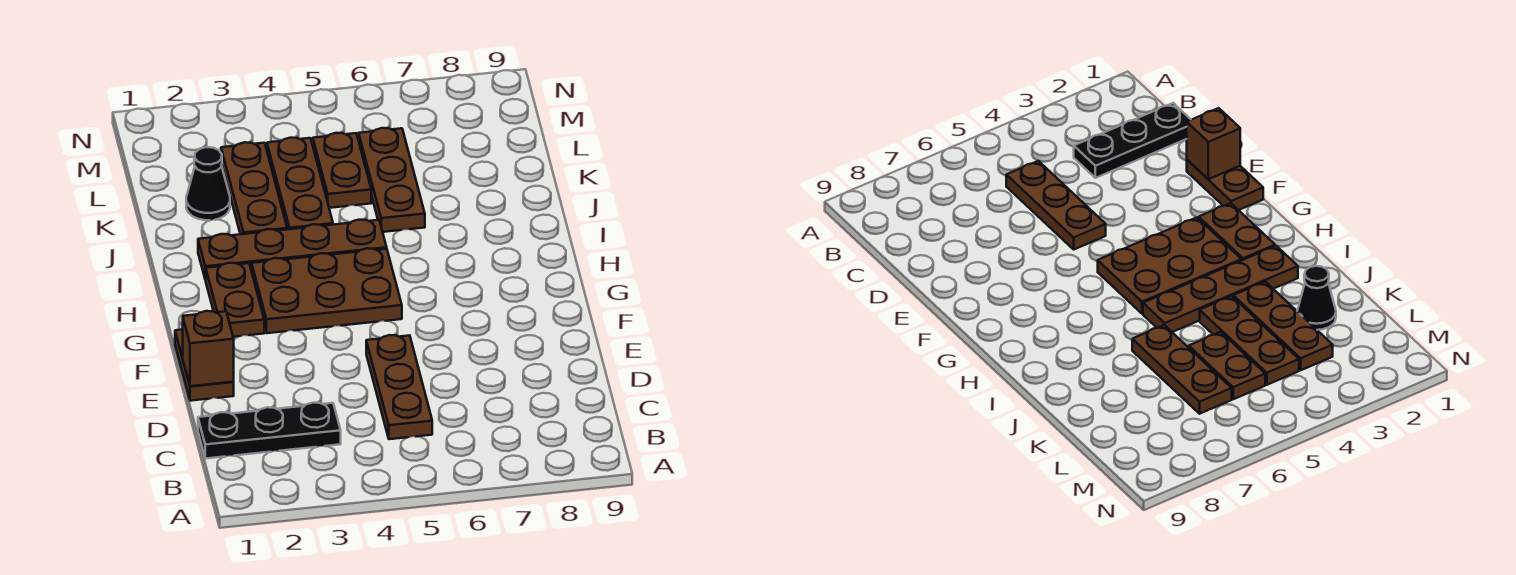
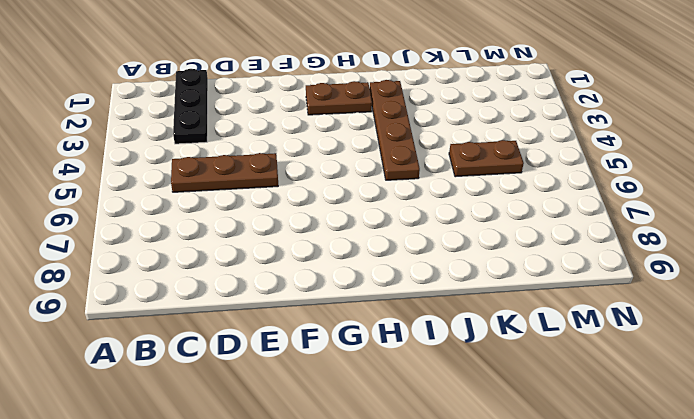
none -> brown 1x2 plate [175,330,234,401]
none -> brown 2x3 plate [252,248,402,333]
none -> brown 1x3 plate [221,142,287,234]

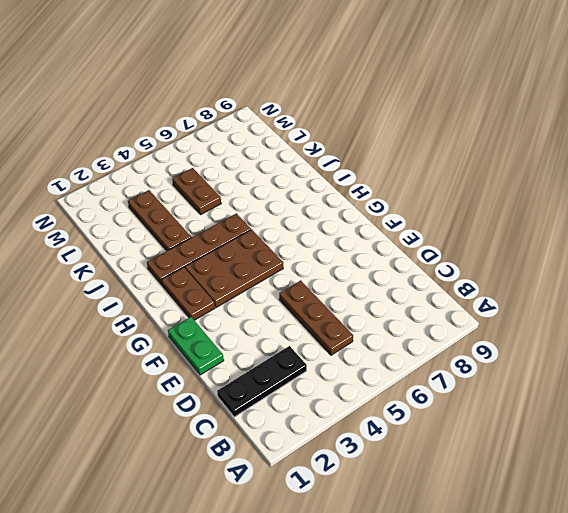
green 1x2 plate [168,317,224,375] -> brown 1x2 plate [175,330,234,401]
none -> brown 1x3 plate [267,138,333,229]
none -> brown 1x3 plate [359,128,425,232]
none -> black 1x1 cone [186,147,230,220]

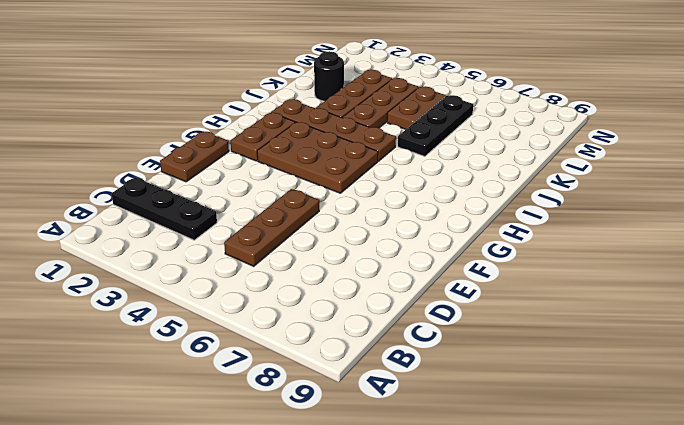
black 1x3 plate [398,95,473,156] -> brown 1x3 plate [359,128,425,232]
black 1x1 round brick [314,51,344,101] -> black 1x1 cone [186,147,230,220]
none -> brown 1x1 brick [183,311,234,386]

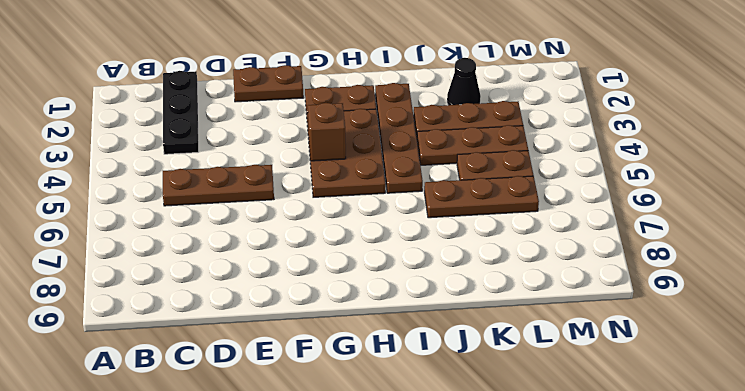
brown 1x1 brick [308,103,346,161] -> brown 1x1 brick moved to [183,311,234,386]

